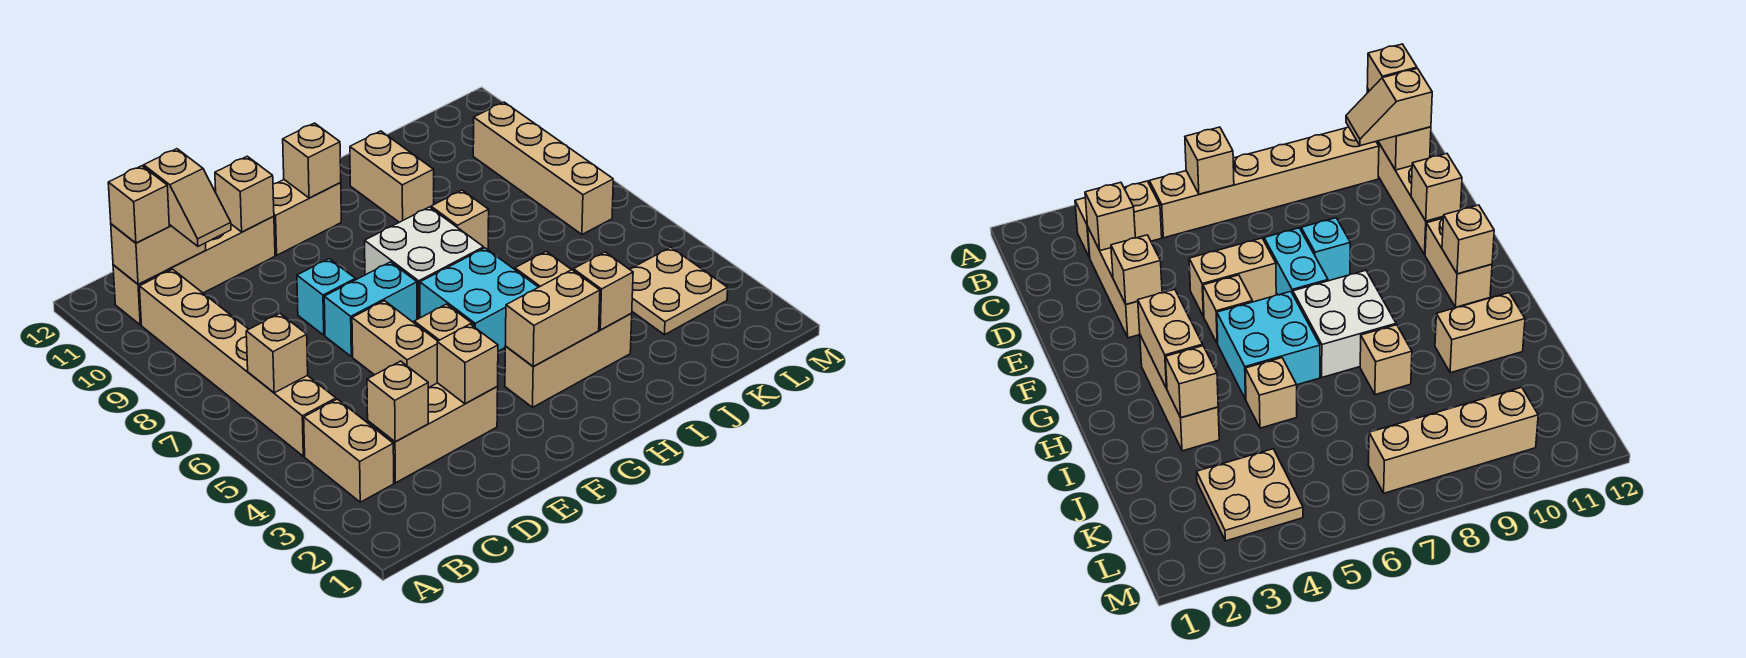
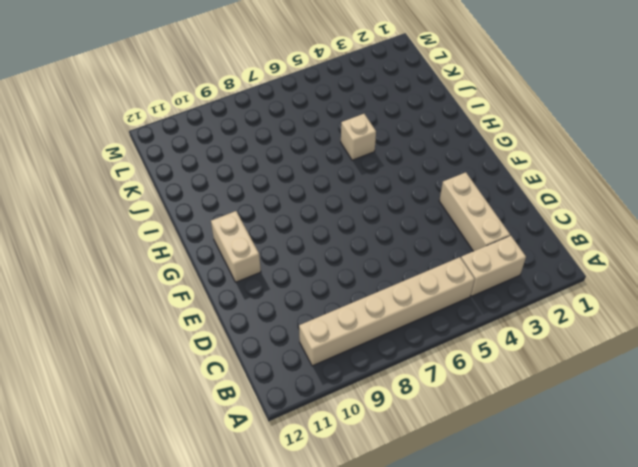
none -> tan 1x4 brick [113,216,275,325]
none -> tan 1x2 brick [352,301,438,388]
none -> cyan 1x2 brick [324,262,417,357]

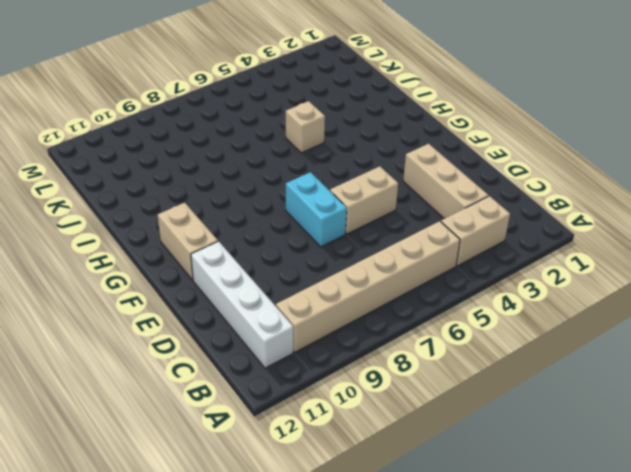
white 1x4 brick [191,241,293,368] -> tan 1x4 brick [113,216,275,325]
none -> cyan 1x1 brick [297,259,355,335]
none -> tan 1x1 brick [414,304,474,341]
none -> tan 1x3 brick [505,314,632,407]

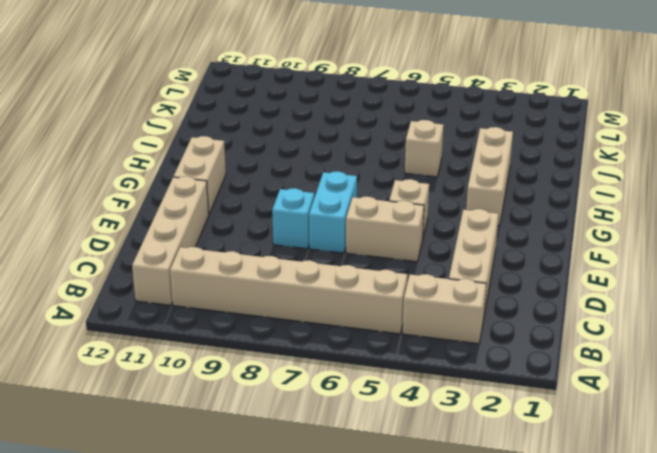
none -> cyan 2x2 brick [420,248,538,351]
none -> white 2x2 brick [365,207,484,319]
none -> tan 1x1 brick [431,190,489,250]

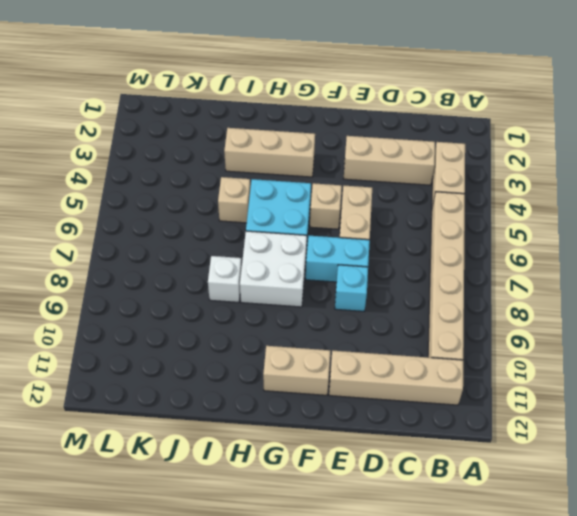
white 1x1 brick [208,256,242,302] -> tan 1x1 brick [431,190,489,250]
none -> tan 1x2 brick [350,131,434,222]
none -> tan 2x2 plate [630,247,728,335]
none -> tan 1x4 brick [473,102,613,234]

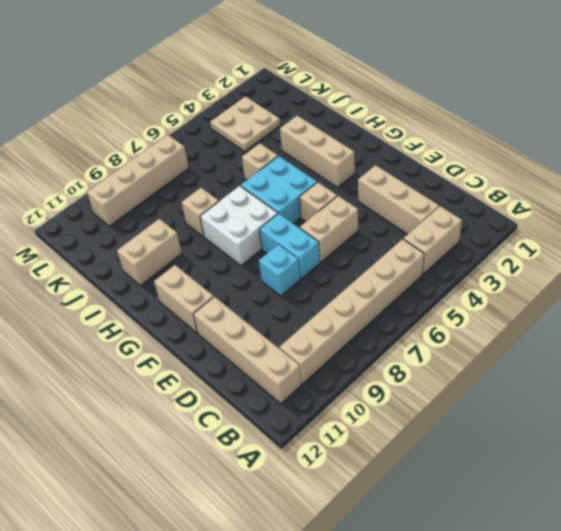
none -> tan 1x1 brick [246,314,308,393]
none -> tan 1x2 brick [111,224,206,284]
none -> tan 1x1 brick [367,361,428,442]

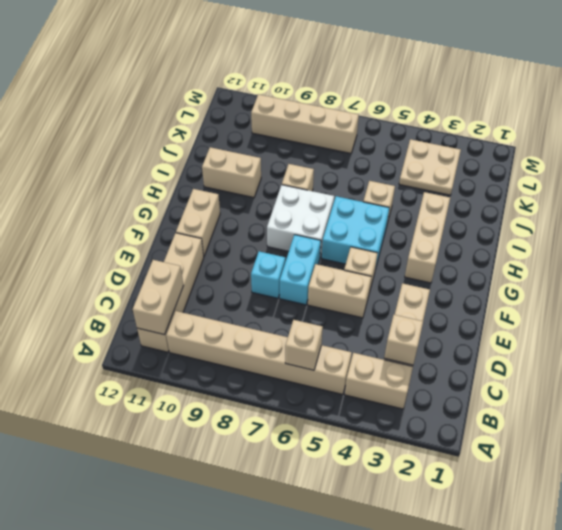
none -> tan 1x1 brick [437,324,498,404]
none -> tan 1x1 brick [215,156,274,232]
none -> tan 1x2 brick [505,270,600,367]

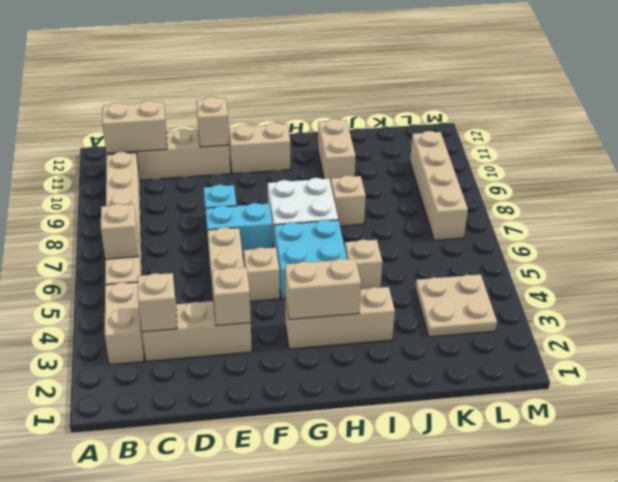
none -> tan 1x1 brick [283,123,341,198]
none -> tan 1x1 brick [573,252,633,330]
none -> tan 1x1 brick [108,166,169,243]

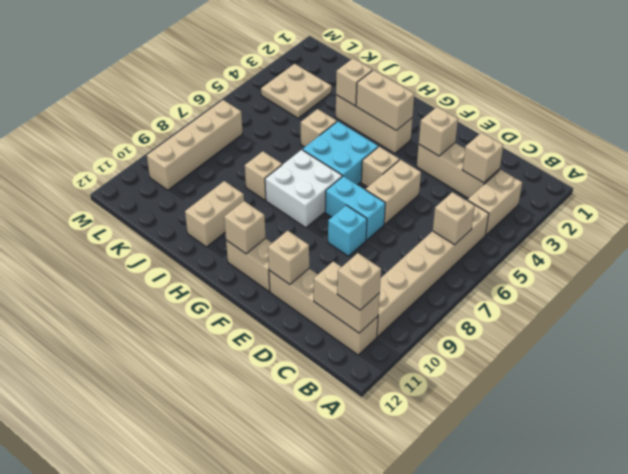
none -> tan 1x2 slope [144,149,231,246]

